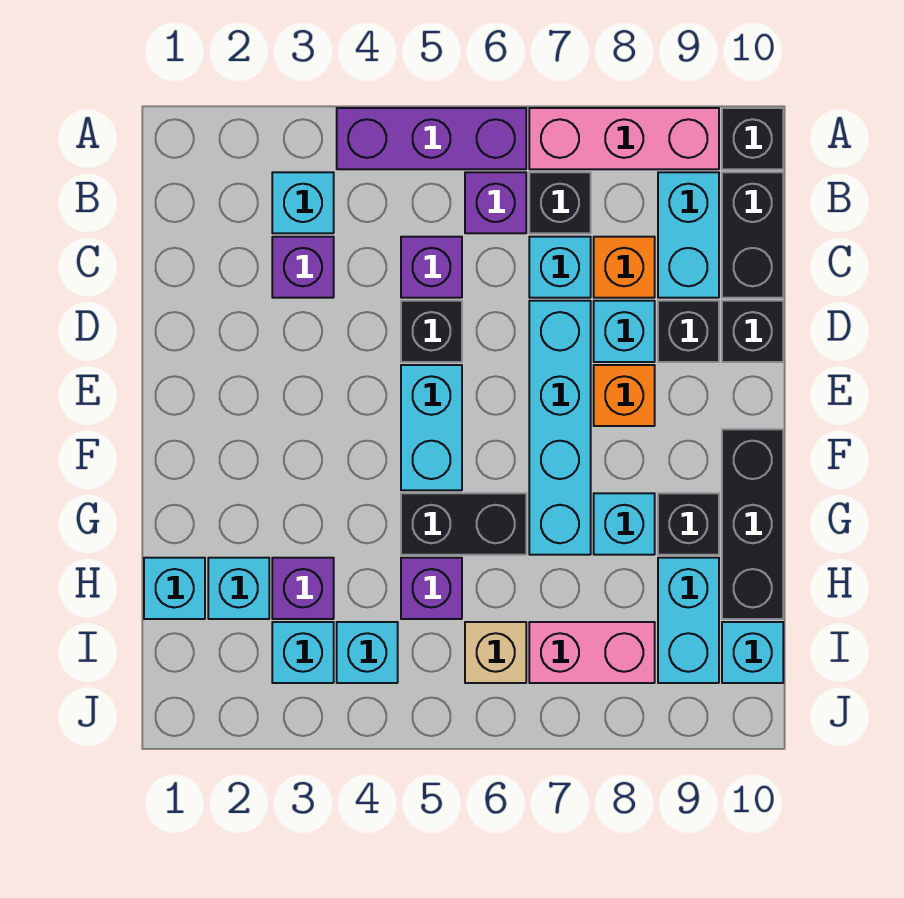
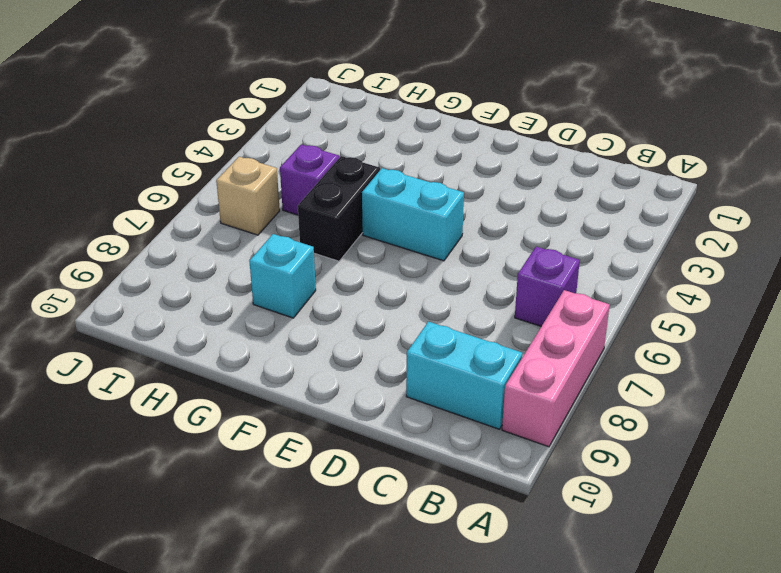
none -> purple 1x3 brick [337,108,526,169]
none -> black 1x1 brick [722,108,783,169]
none -> cyan 1x1 brick [272,172,334,233]
none -> black 1x1 brick [529,172,591,233]

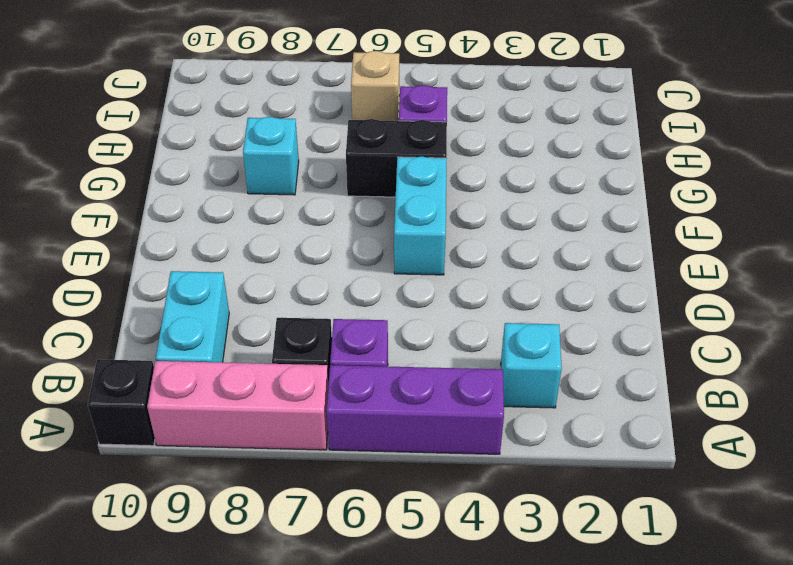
none -> black 1x2 brick [722,172,783,298]
none -> purple 1x1 brick [272,237,334,298]
none -> purple 1x1 brick [401,237,462,298]
none -> cyan 1x1 brick [529,237,591,298]

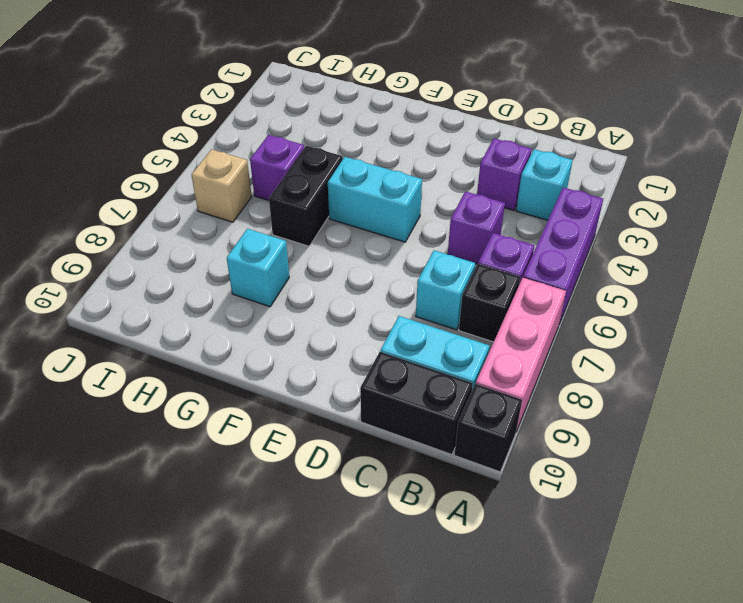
none -> orange 1x1 brick [594,237,655,298]
none -> black 1x1 brick [401,301,462,362]
none -> cyan 1x4 brick [529,301,591,555]
none -> cyan 1x1 brick [594,301,655,362]

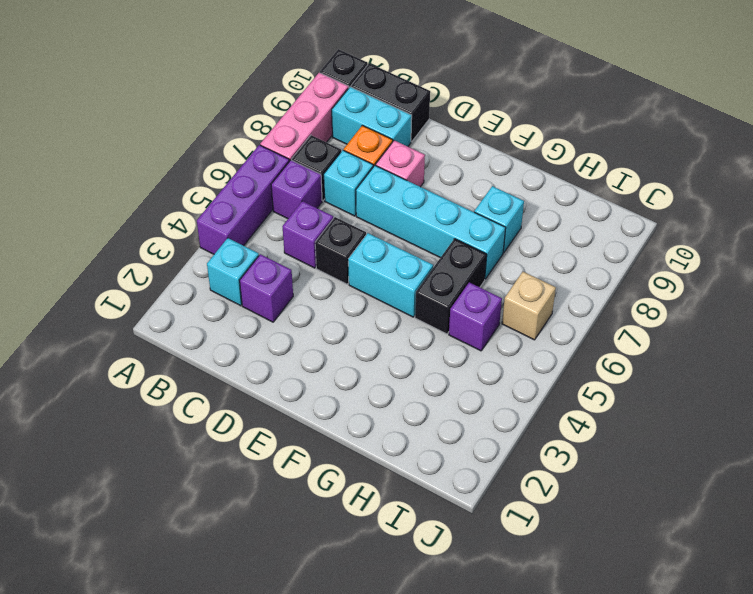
pink 1x1 brick [376,140,425,187] -> cyan 1x1 brick [594,301,655,362]
none -> black 1x1 brick [658,301,719,362]
none -> black 1x1 brick [722,301,783,362]
none -> orange 1x1 brick [594,365,655,426]
none -> black 1x3 brick [722,429,783,619]

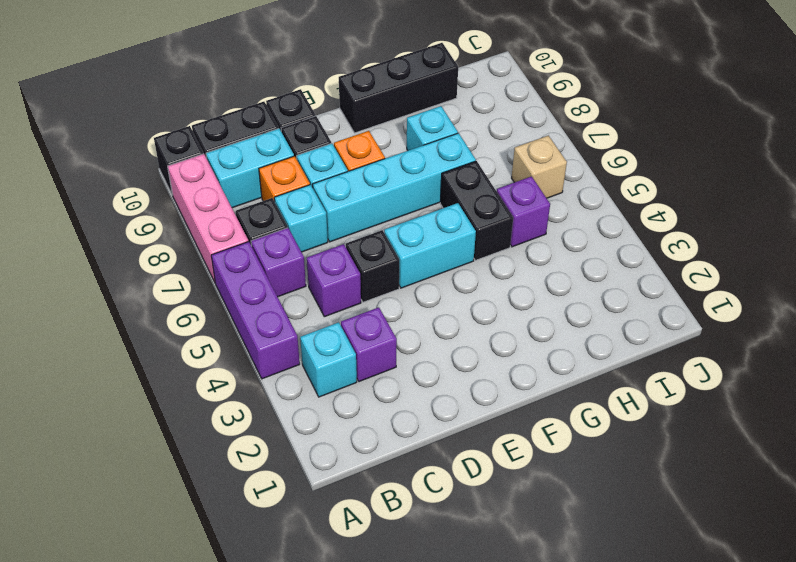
none -> black 1x1 brick [658,493,719,555]
none -> cyan 1x1 brick [144,558,205,619]
none -> cyan 1x1 brick [208,558,269,619]
none -> purple 1x1 brick [272,558,334,619]

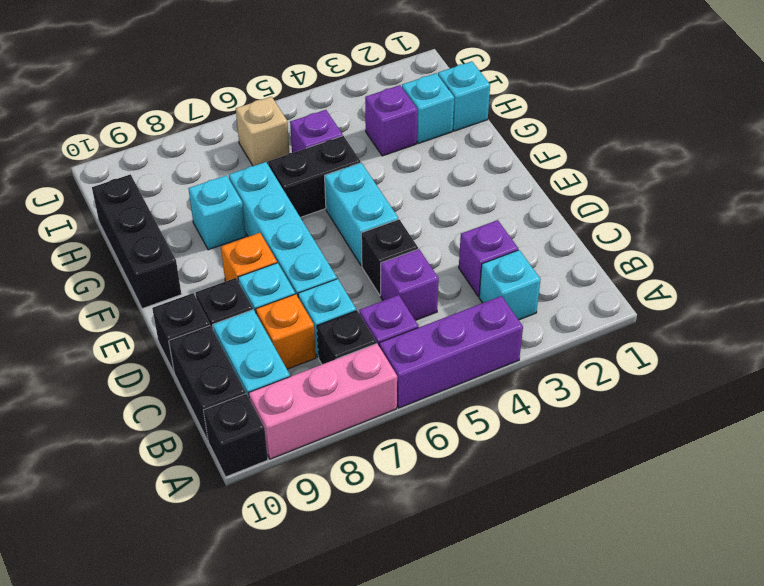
none -> black 1x1 brick [658,493,719,555]
none -> cyan 1x2 brick [658,558,719,683]
none -> cyan 1x1 brick [272,622,334,683]
none -> cyan 1x1 brick [337,622,398,683]

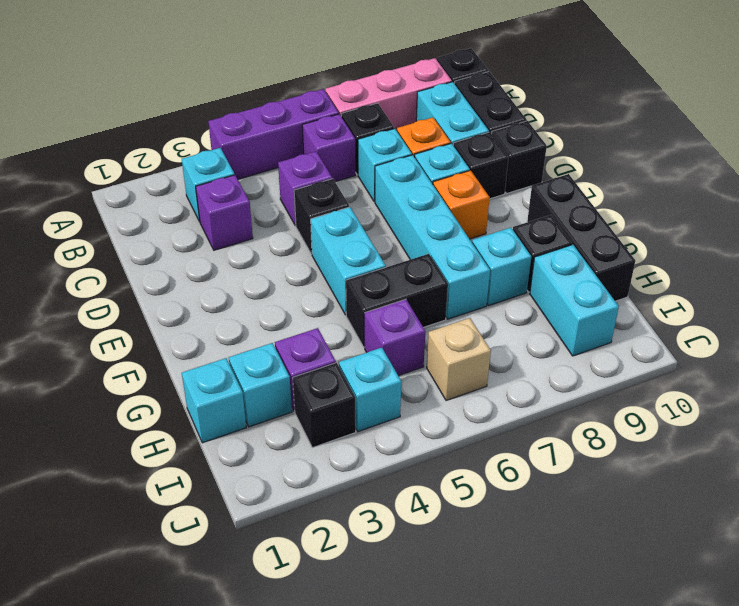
black 1x1 brick [293,363,356,448] -> cyan 1x1 brick [272,622,334,683]
none -> pink 1x2 brick [529,622,655,683]
none -> cyan 1x1 brick [722,622,783,683]

